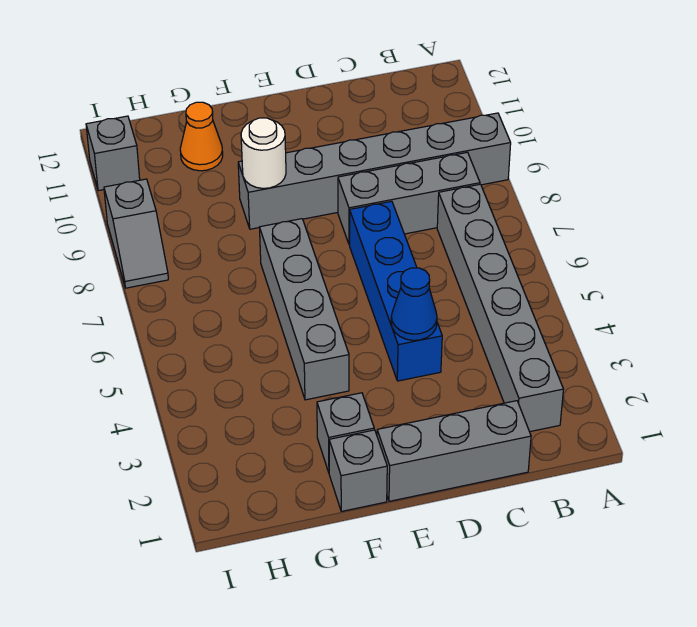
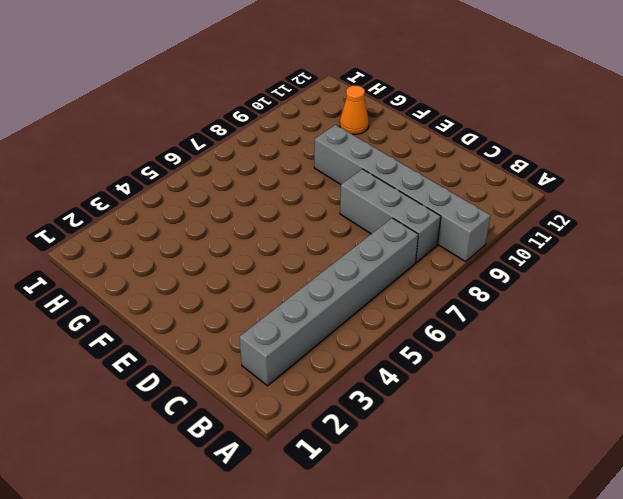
none -> grey 1x3 brick [377,401,531,501]
none -> blue 1x4 brick [350,201,442,381]
none -> grey 1x1 brick [329,430,387,511]

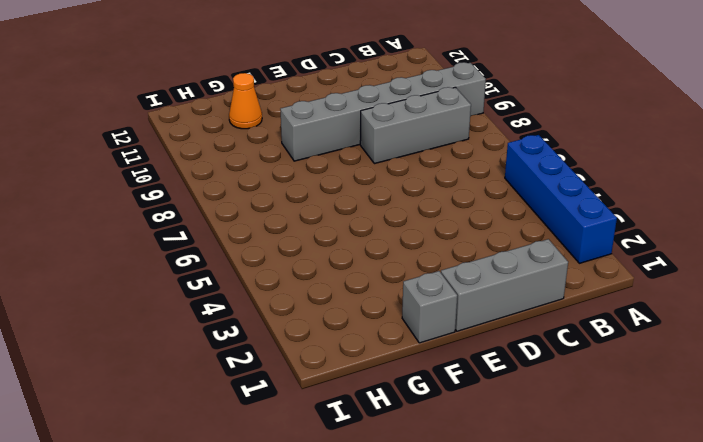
blue 1x4 brick [505,135,617,263] -> blue 1x4 brick moved to [350,201,442,381]
none -> grey 1x6 brick [437,184,564,432]
none -> grey 1x1 brick [317,393,374,472]
none -> grey 1x4 brick [260,219,349,400]

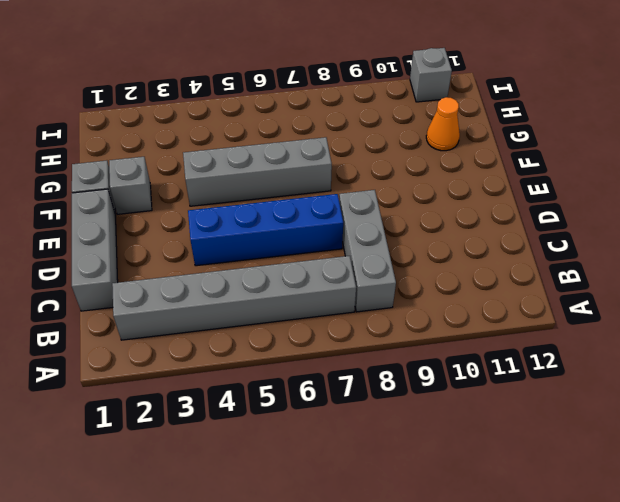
none -> grey 1x6 brick [238,113,511,229]
none -> grey 1x2 slope [104,179,168,288]
none -> blue 1x1 cone [391,268,437,340]

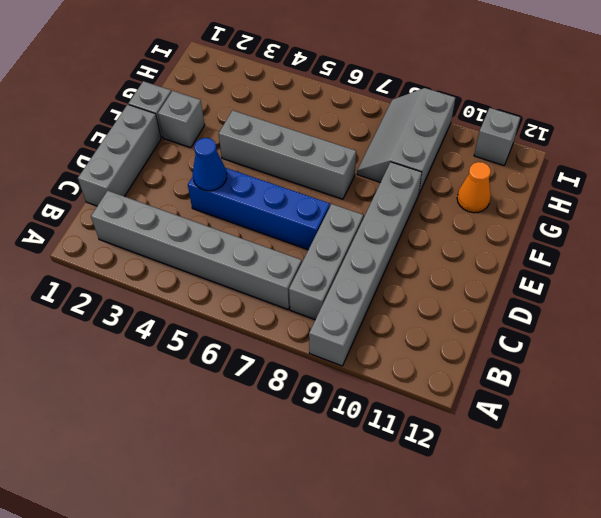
grey 2x3 slope [357,88,455,194] -> grey 1x2 slope [104,179,168,288]
none -> white 1x1 round brick [241,118,286,188]

